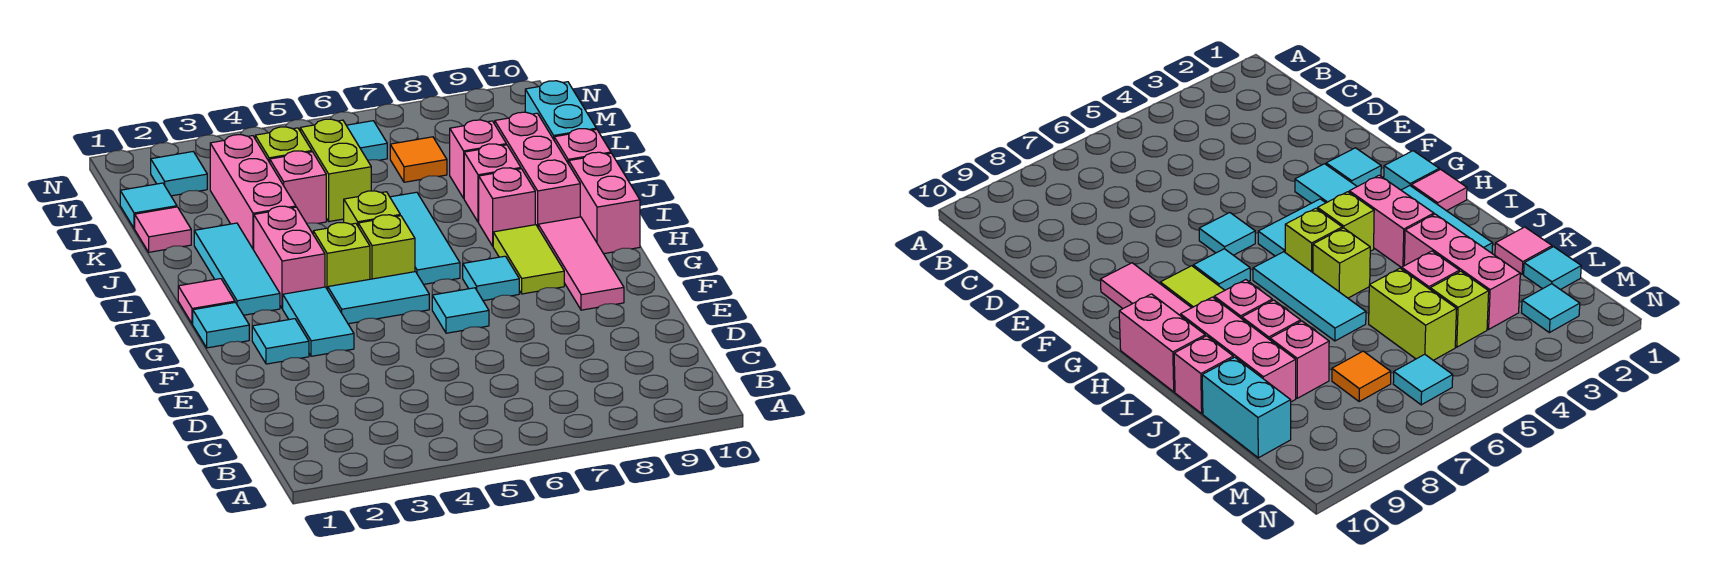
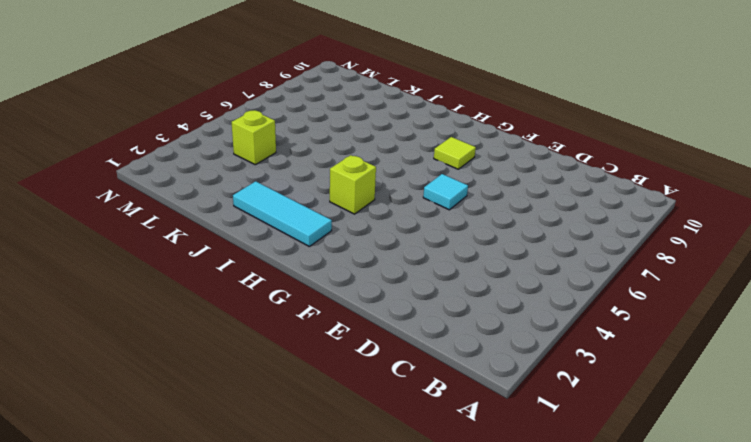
lime 1x1 tile [434,137,476,169] -> lime 1x2 tile [493,225,564,294]
none -> cyan 1x1 tile [252,319,309,364]
none -> cyan 1x2 tile [283,287,354,356]
none -> pink 1x3 tile [538,217,624,310]
none -> cyan 1x1 tile [193,302,249,348]

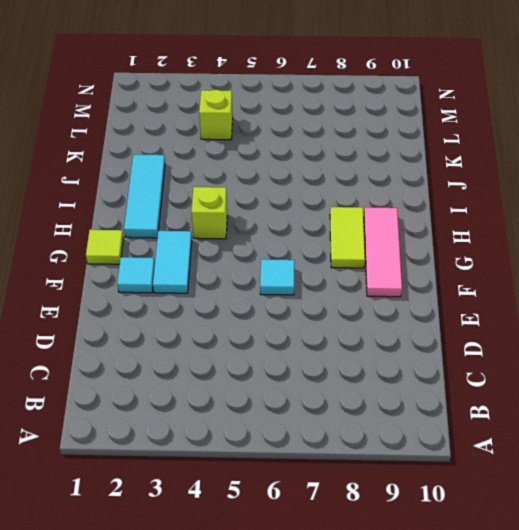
lime 1x1 tile [86,230,123,264] -> cyan 1x1 tile [193,302,249,348]
none -> cyan 1x2 tile [328,272,429,324]
none -> cyan 1x1 tile [463,256,519,301]
none -> pink 1x1 tile [178,279,235,324]
none -> pink 1x2 brick [254,206,325,309]

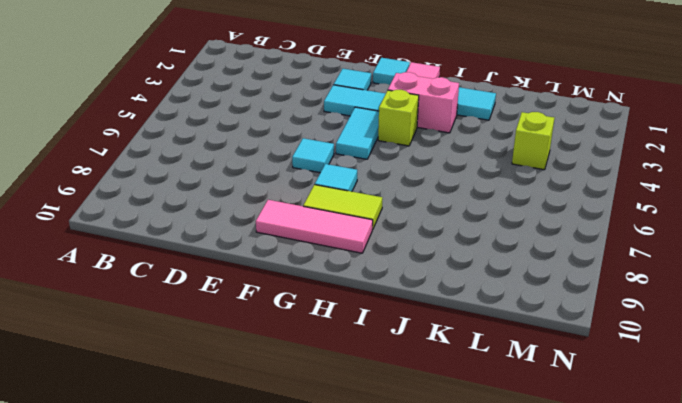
none -> lime 1x1 brick [358,215,415,279]
none -> cyan 1x3 tile [390,192,460,284]
none -> pink 1x2 brick [569,152,640,254]
none -> lime 1x1 brick [344,191,400,225]

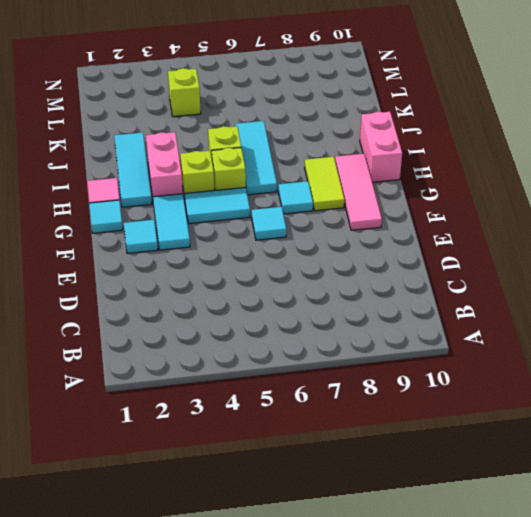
none -> pink 1x1 brick [479,168,535,246]
none -> pink 1x3 brick [495,112,580,227]
none -> pink 1x3 brick [210,135,296,250]
none -> pink 1x1 brick [464,144,521,222]

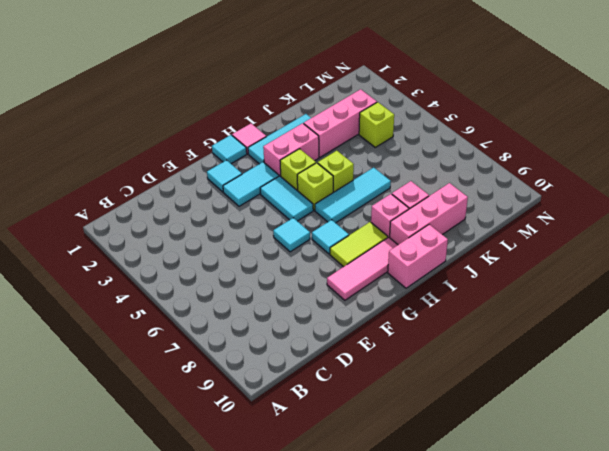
none -> pink 1x1 brick [554,129,611,164]
none -> pink 1x1 tile [135,207,191,252]
none -> pink 1x1 brick [270,151,326,223]
none -> lime 1x2 brick [300,119,371,222]

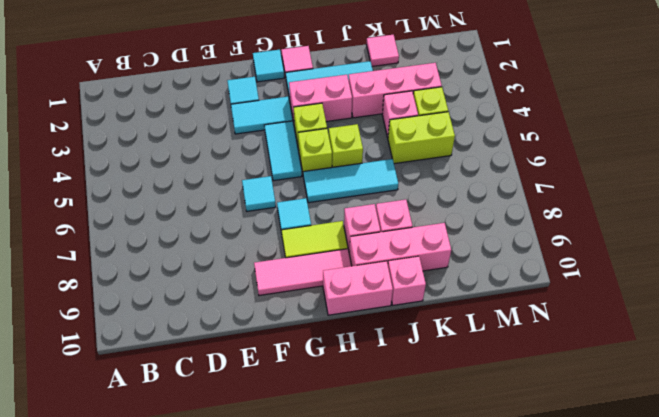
none -> pink 1x1 brick [450,120,506,198]
none -> cyan 1x2 brick [525,81,596,139]
none -> cyan 1x1 tile [120,183,177,229]
none -> orange 1x1 tile [390,137,447,182]

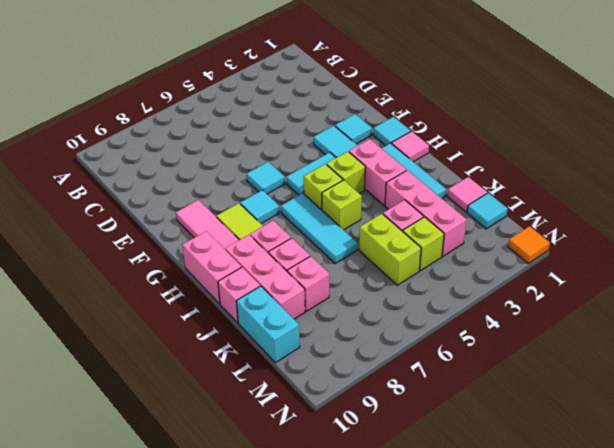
orange 1x1 tile [508,226,550,263] -> orange 1x1 tile moved to [390,137,447,182]
none -> cyan 1x1 tile [151,152,207,196]
none -> cyan 1x1 tile [346,121,387,160]

